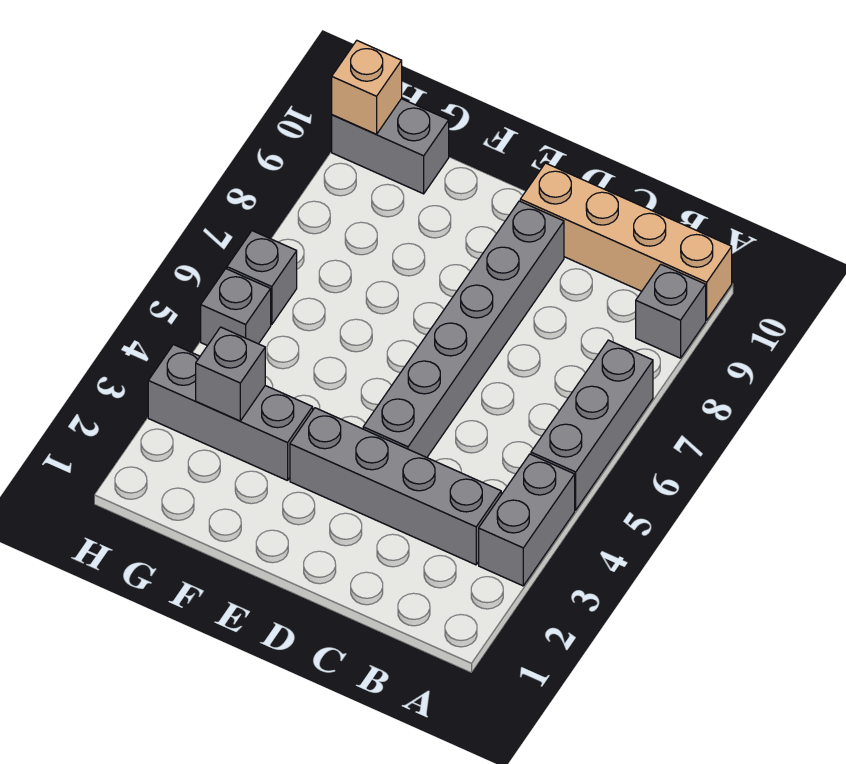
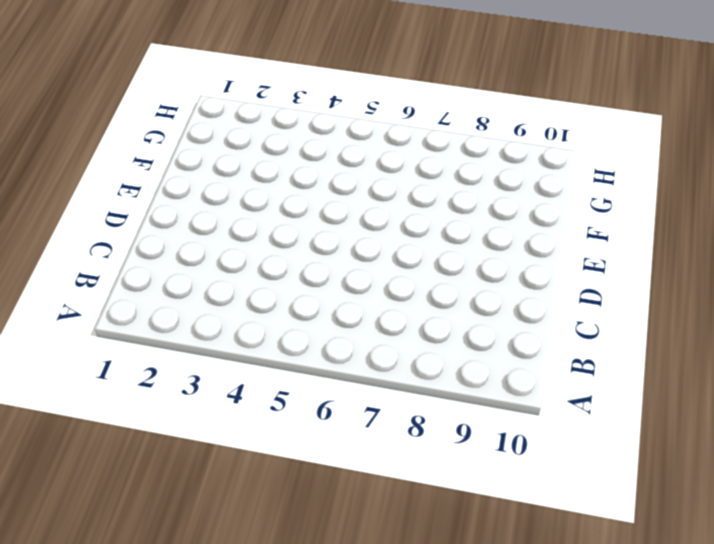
none -> grey 1x2 brick [479,454,575,586]
none -> grey 1x3 brick [531,340,653,510]
none -> grey 1x1 brick [636,264,706,358]

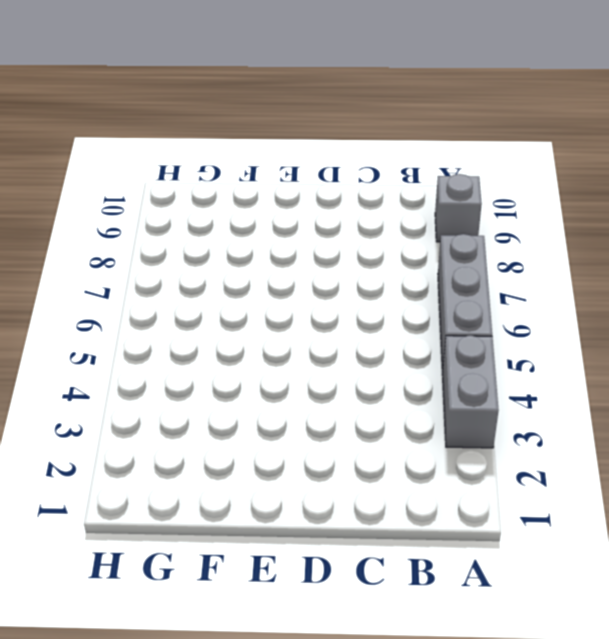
none -> tan 1x4 brick [520,163,732,320]
none -> grey 1x4 brick [290,408,501,565]
none -> grey 1x6 brick [363,201,564,457]

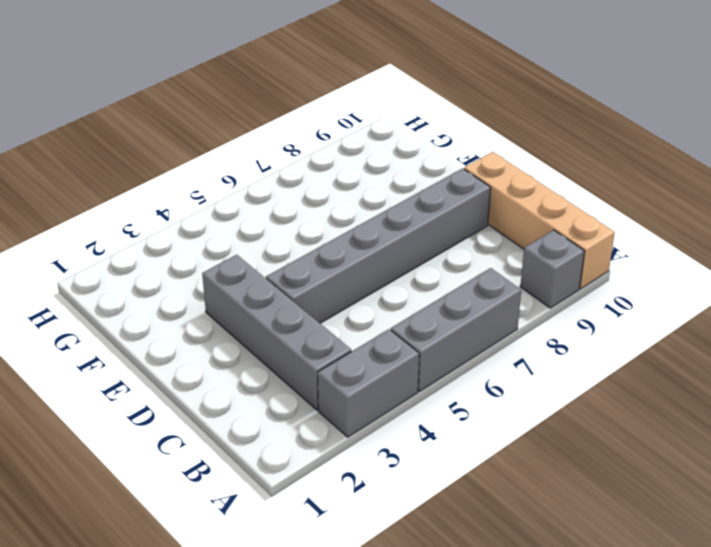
none -> grey 1x3 brick [148,345,313,481]
none -> grey 1x2 brick [332,99,449,194]
none -> grey 1x1 brick [201,269,271,346]

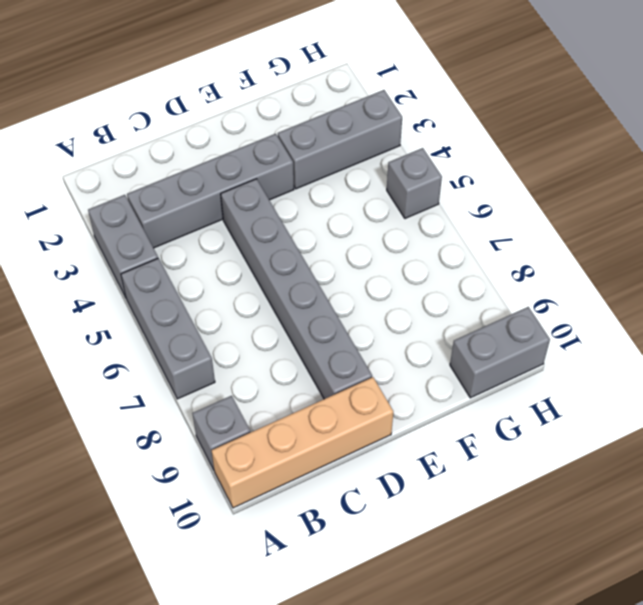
none -> grey 1x1 brick [227,231,297,325]
none -> grey 1x1 brick [196,327,265,421]
none -> tan 1x1 brick [332,41,402,134]

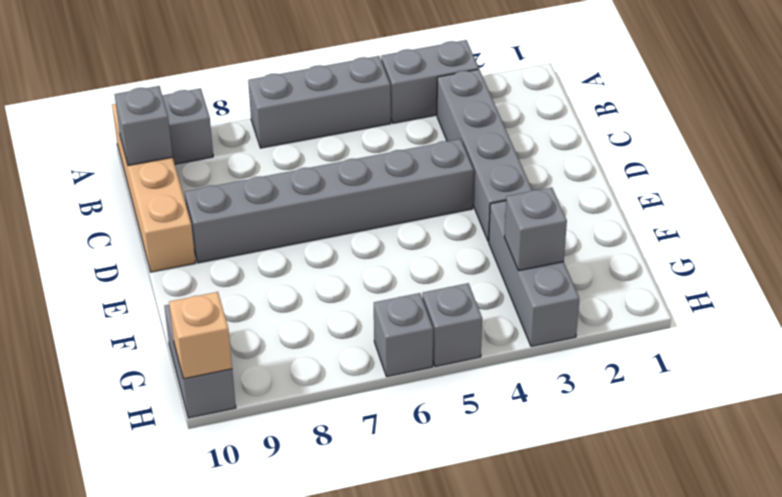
grey 1x1 brick [115,86,173,166] -> none

